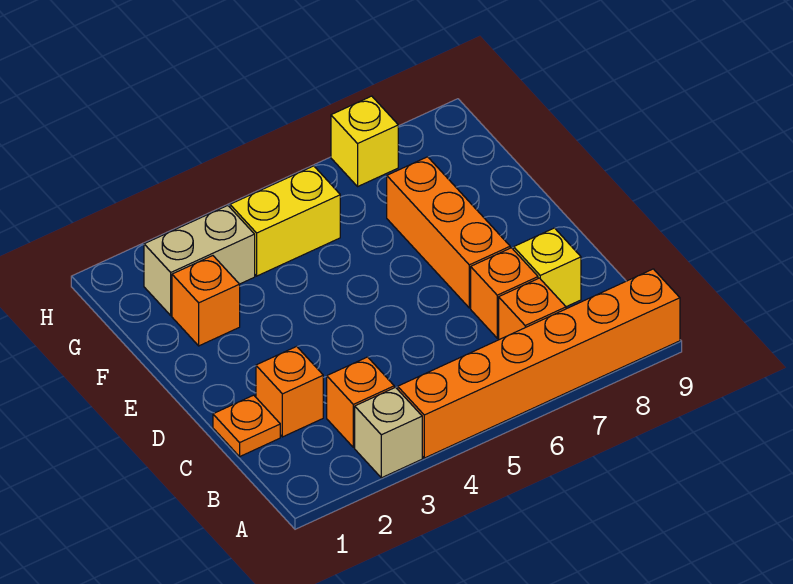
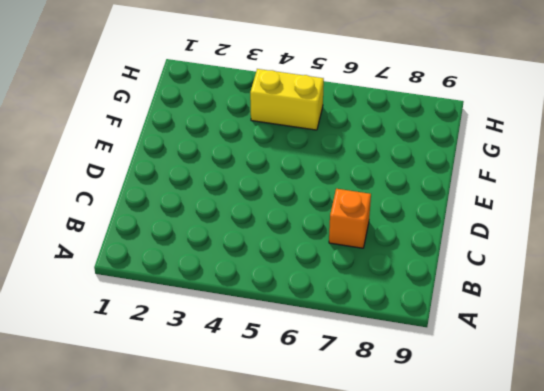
none -> tan 1x1 brick [355,387,422,478]
none -> orange 1x6 brick [398,269,680,458]
none -> orange 1x1 brick [327,357,394,447]

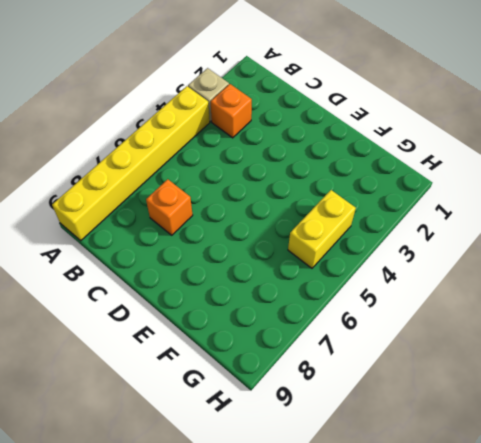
yellow 1x6 brick [52,86,210,241] -> orange 1x6 brick [398,269,680,458]
none -> orange 1x1 brick [499,278,566,340]
none -> orange 1x1 plate [213,395,280,456]
none -> orange 1x1 brick [256,346,323,437]

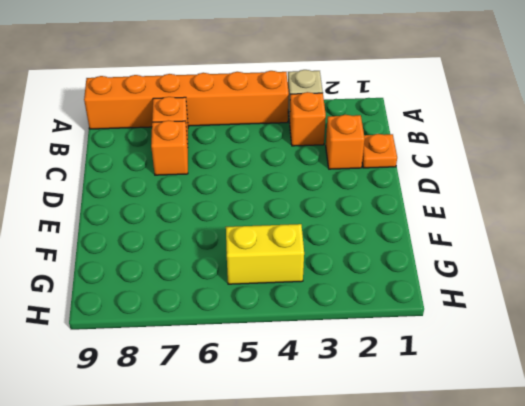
none -> yellow 1x1 brick [514,228,581,307]
none -> orange 1x3 brick [387,157,510,308]
none -> orange 1x1 brick [172,256,240,346]

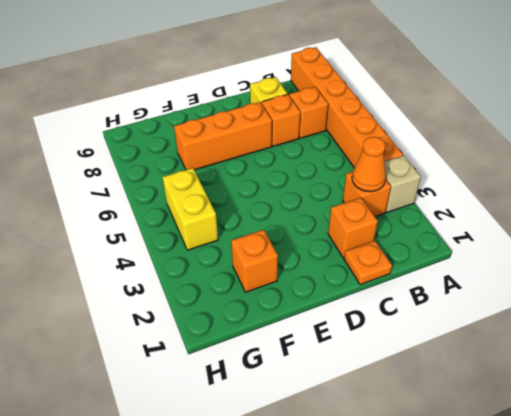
orange 1x1 cone [352,137,386,192] -> none
none -> tan 1x2 brick [144,206,255,315]
none -> yellow 1x1 brick [331,96,398,186]

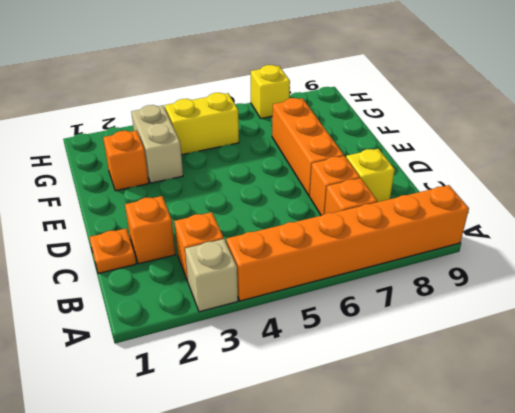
tan 1x2 brick [131,105,183,183] -> tan 1x2 brick turned to [144,206,255,315]

